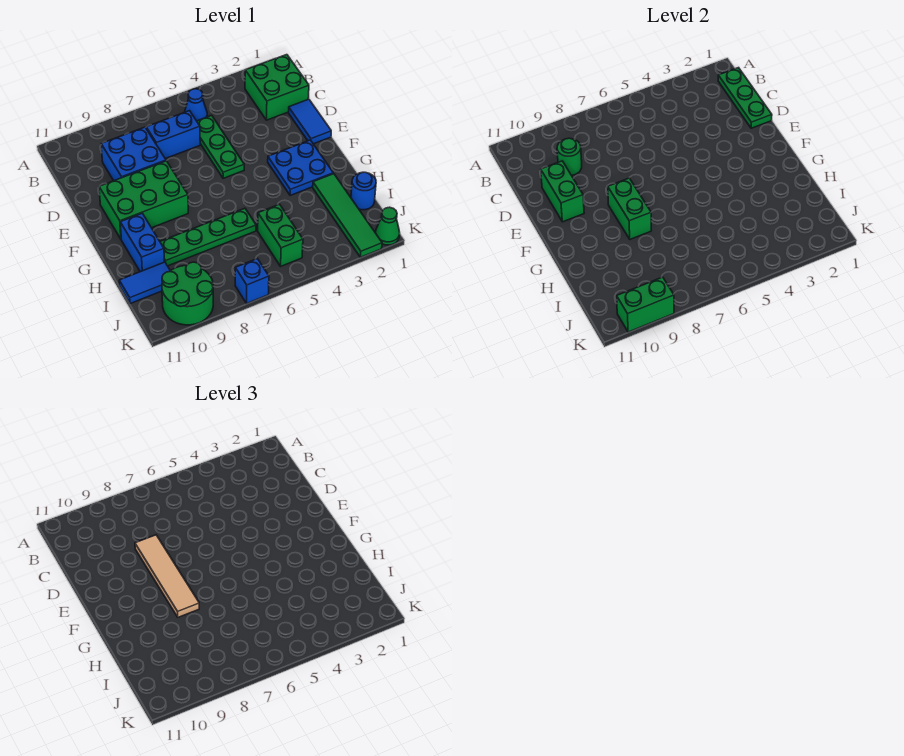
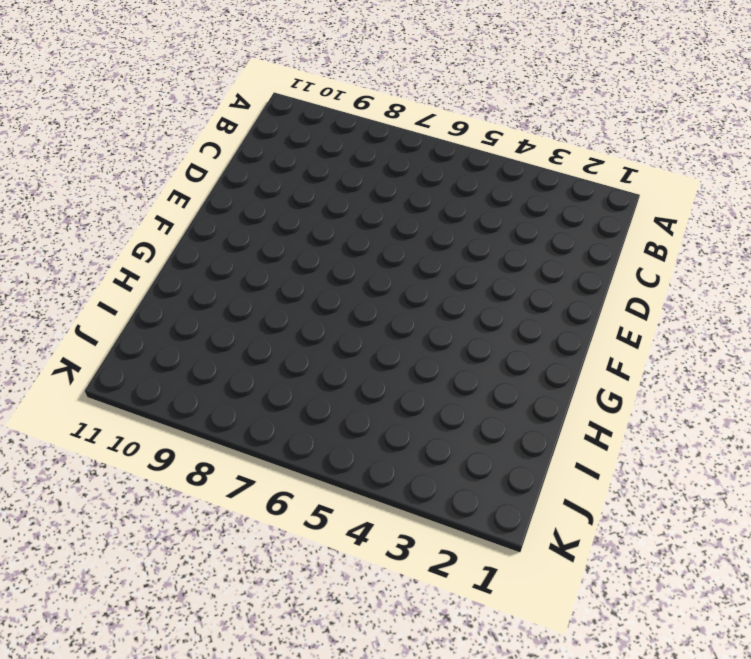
none -> green 2x2 brick [245,55,309,120]
none -> blue 1x1 cone [185,89,207,121]
none -> green 1x3 plate [197,115,244,178]

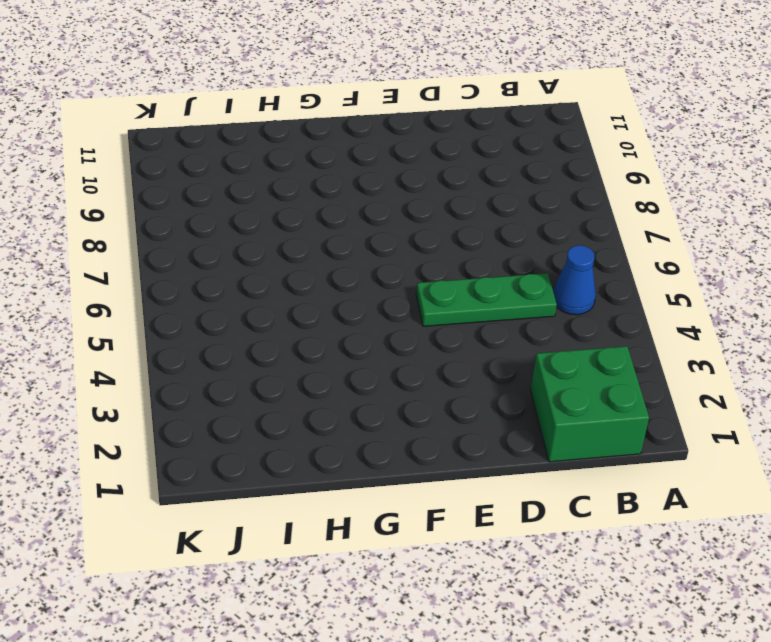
none -> blue 1x2 brick [146,111,200,159]
none -> blue 2x2 brick [101,127,166,181]
none -> blue 1x2 tile [288,99,331,144]

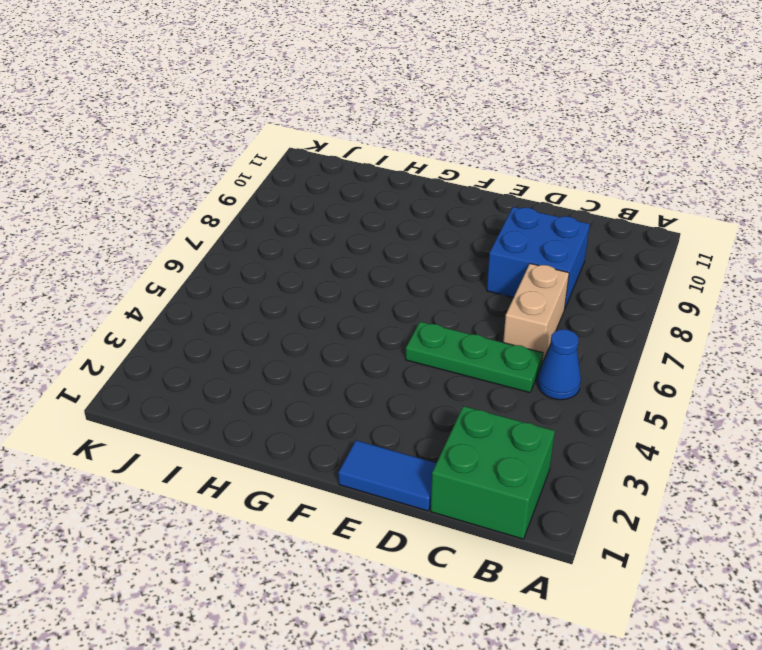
tan 1x2 brick [503,264,569,363] -> blue 1x2 brick [146,111,200,159]
none -> green 2x3 brick [99,161,188,239]
none -> blue 2x2 plate [268,140,333,196]
none -> blue 1x2 brick [120,213,164,272]

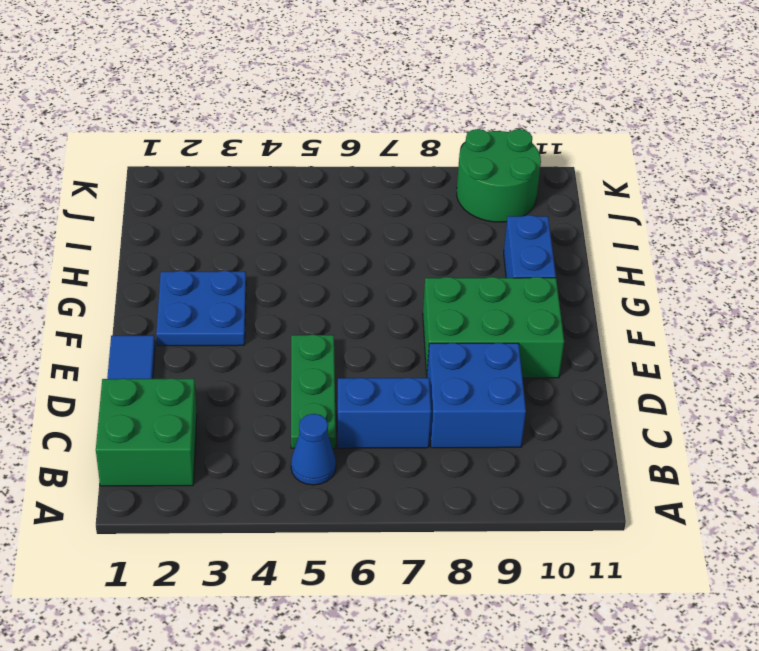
none -> green 1x4 tile [313,174,382,257]
none -> green 1x4 plate [160,208,256,266]
none -> blue 1x1 round brick [351,172,376,210]

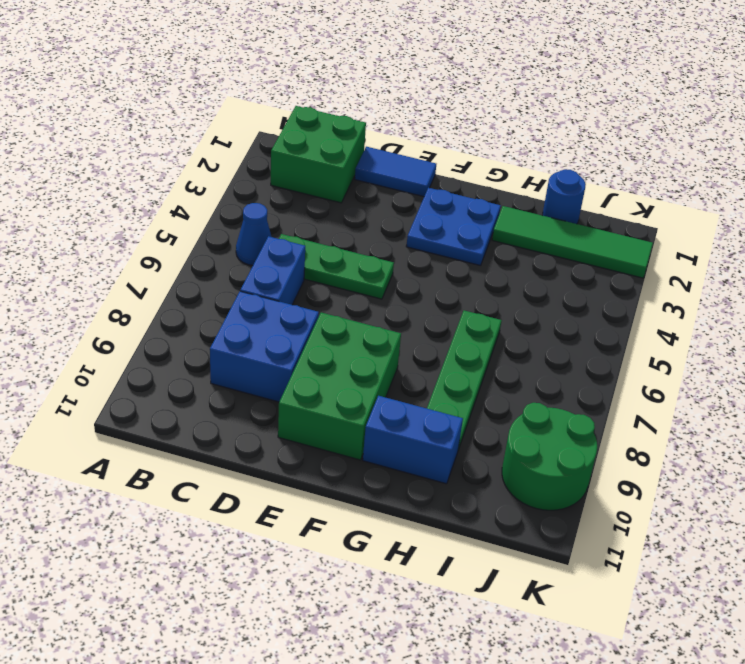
none -> green 1x2 brick [258,204,303,266]
none -> blue 1x2 tile [119,262,170,304]
none -> green 1x1 cone [375,207,400,245]

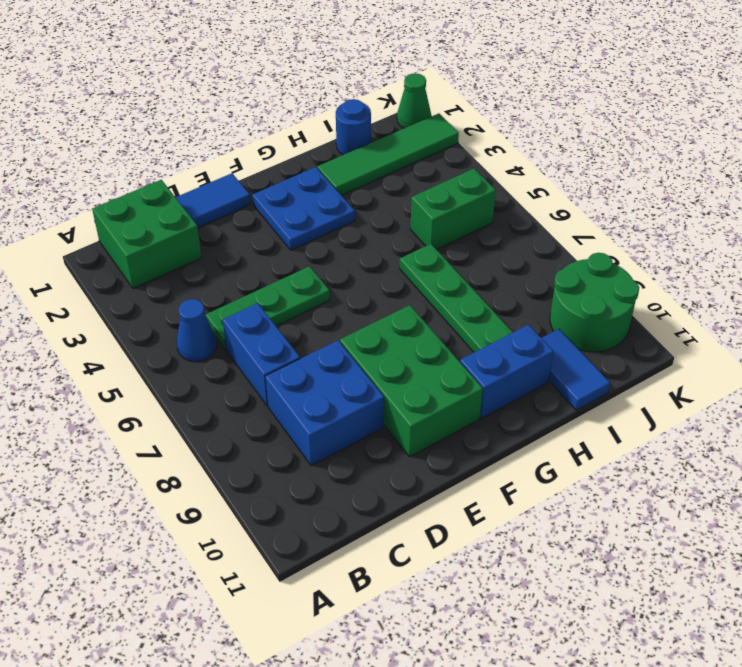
none -> blue 1x1 brick [235,259,269,304]
none -> green 1x3 plate [718,68,772,128]
none -> green 1x1 round brick [557,138,582,175]

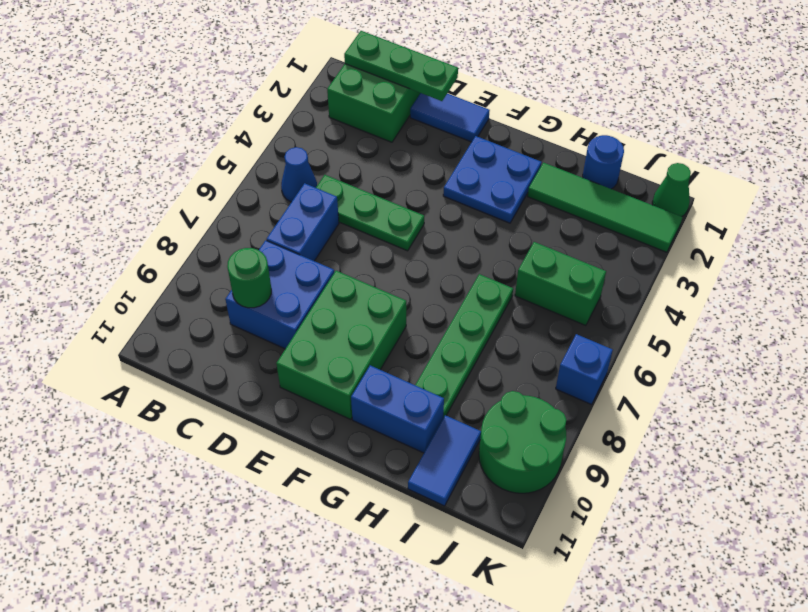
none -> green 1x2 brick [541,161,584,222]
none -> green 1x2 brick [608,178,651,239]
none -> green 1x2 brick [617,277,674,332]

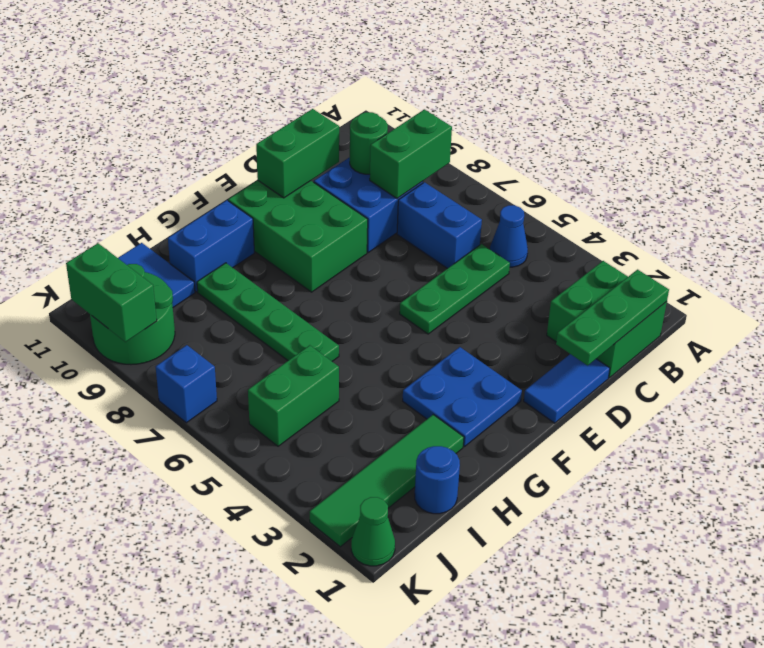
green 1x2 brick [370,109,452,198] -> green 1x2 brick moved to [608,178,651,239]
none -> tan 1x4 tile [135,535,199,617]

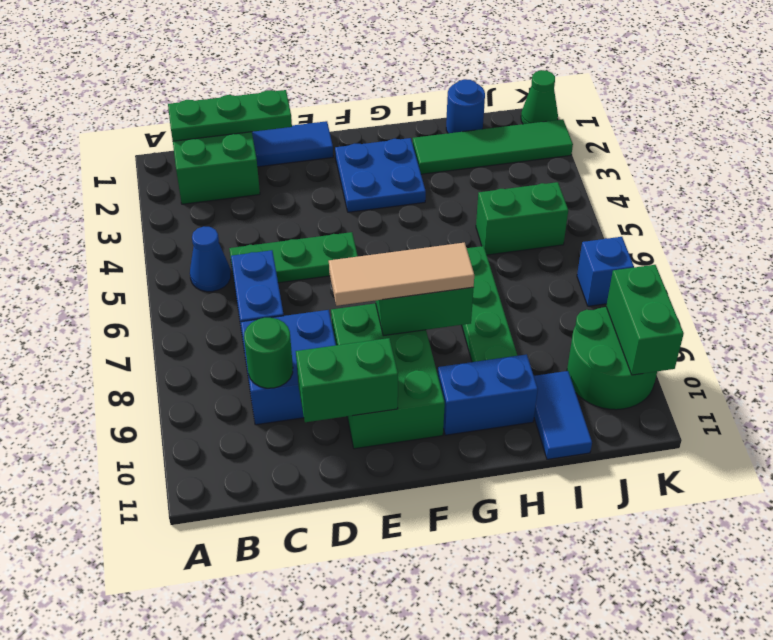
tan 1x3 tile [329,242,474,306] -> tan 1x4 tile [135,535,199,617]

